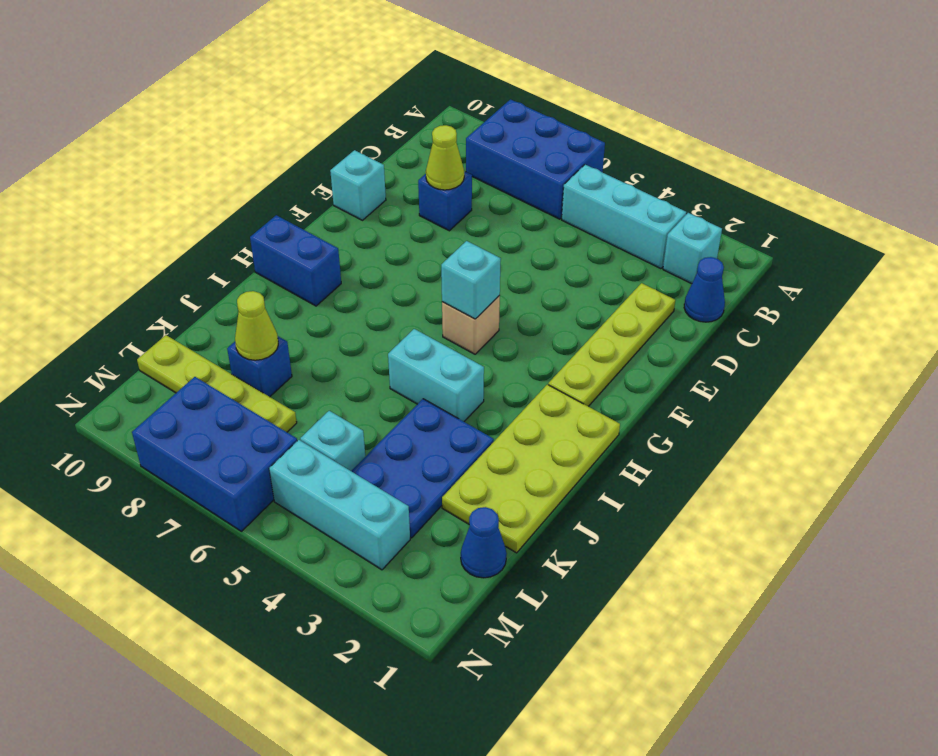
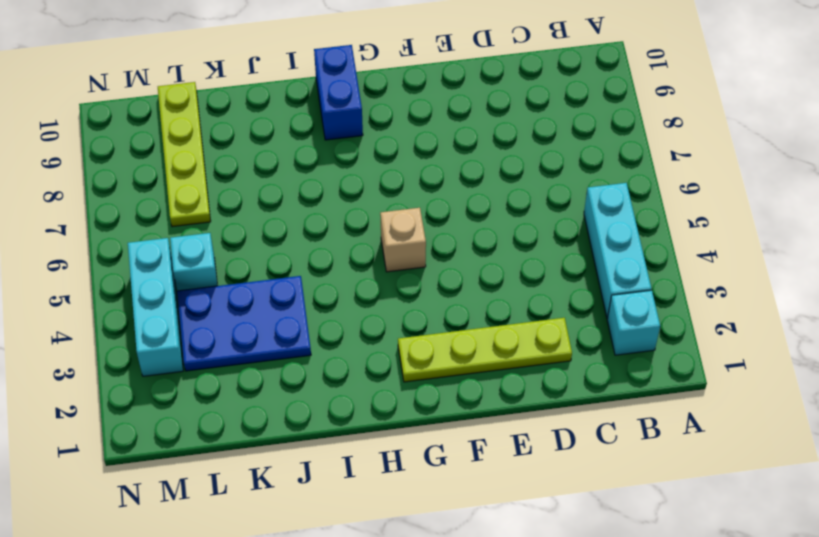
none -> blue 2x3 brick [466,99,605,219]
none -> blue 1x1 cone [684,257,725,322]
none -> blue 1x1 brick [418,171,472,231]

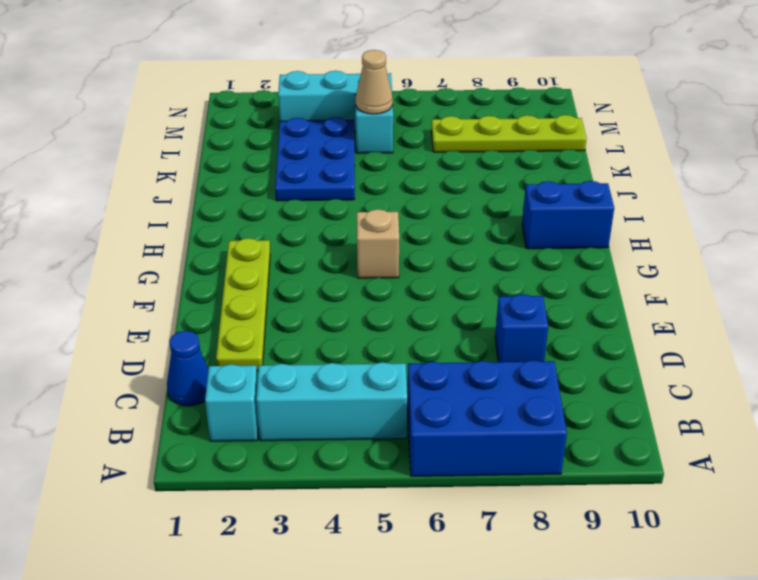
tan 1x1 cone [356,50,393,114] -> none
none -> cyan 1x1 brick [330,150,386,220]
none -> lime 2x4 plate [442,384,620,553]
none -> cyan 1x2 brick [388,329,484,422]

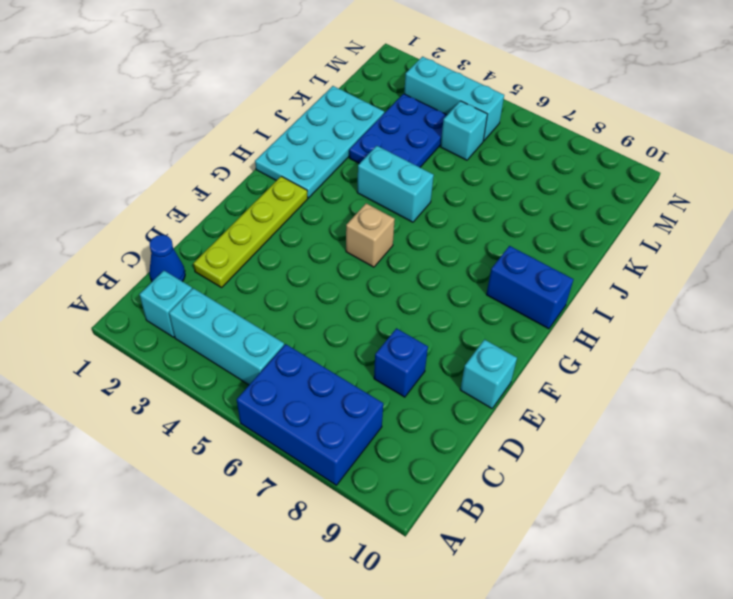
cyan 2x4 plate [255,86,384,198] -> lime 2x4 plate [442,384,620,553]
none -> blue 1x1 brick [227,336,292,397]
none -> blue 1x1 cone [461,507,507,578]
none -> lime 1x4 plate [137,335,297,432]

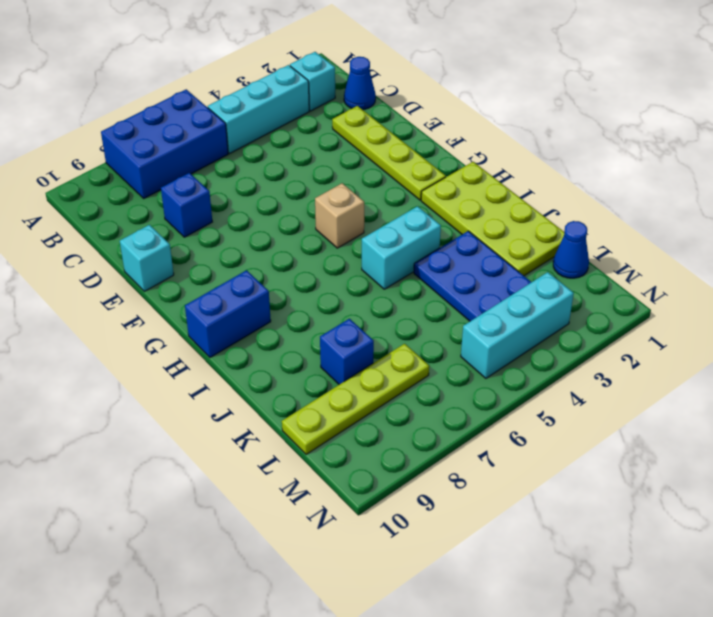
none -> cyan 1x1 brick [300,411,365,471]
none -> blue 2x3 brick [132,377,297,531]
none -> lime 1x1 cone [426,125,464,190]

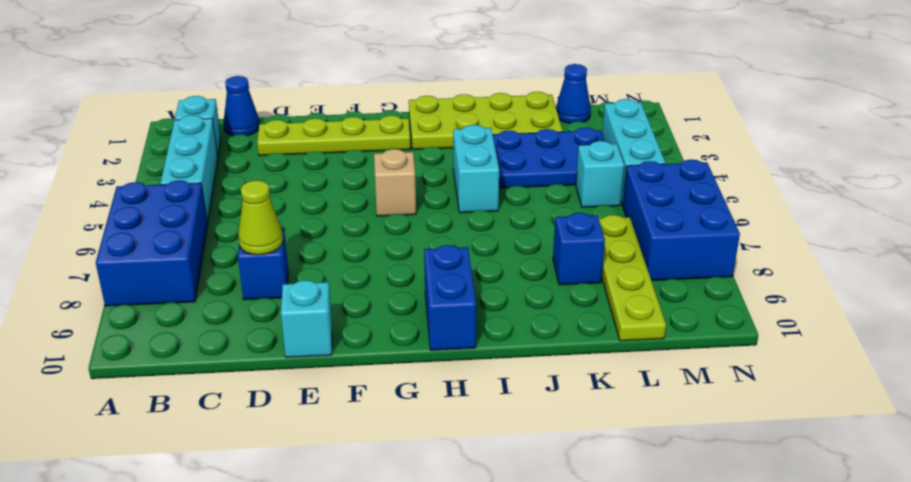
none -> cyan 1x1 brick [441,241,501,319]
none -> lime 1x1 cone [235,291,278,360]

